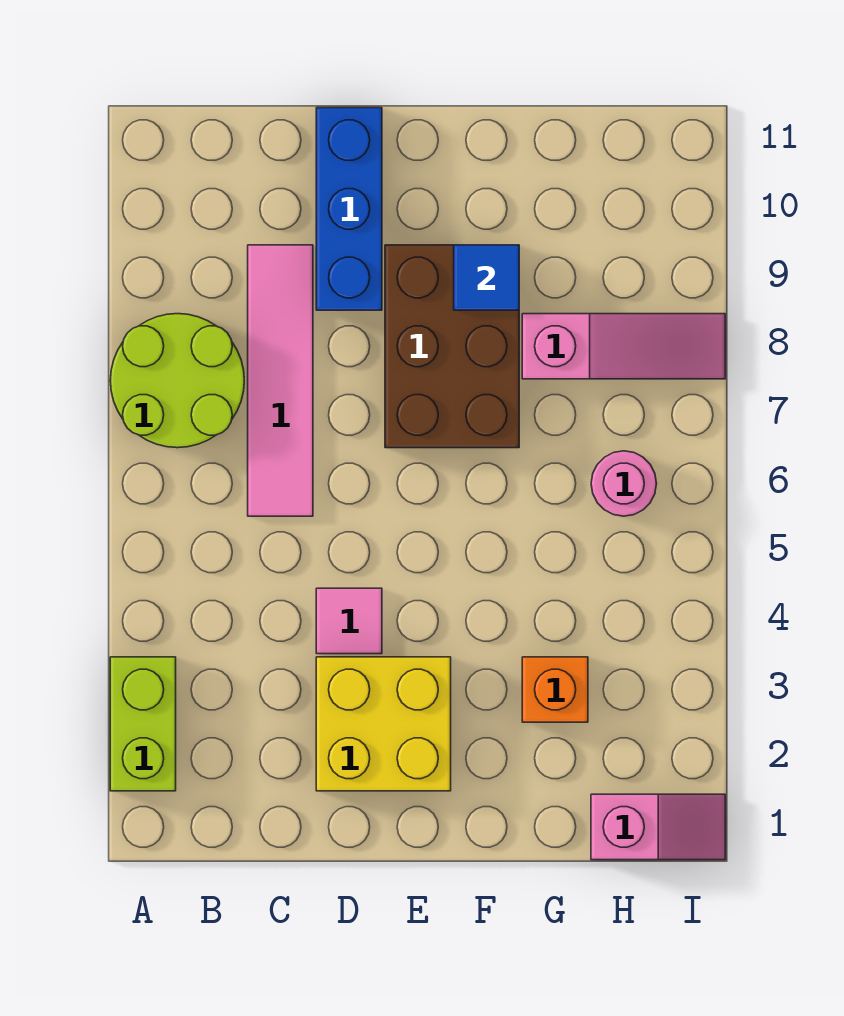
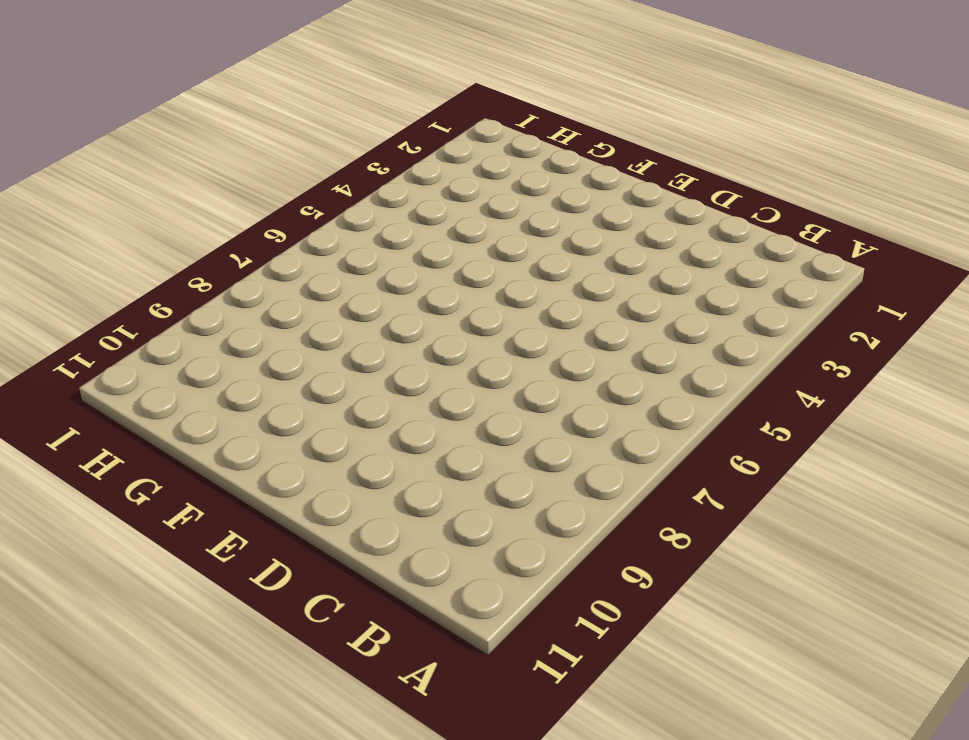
none -> lime 1x2 brick [110,657,176,791]
none -> lime 2x2 round brick [110,314,244,448]
none -> pink 1x4 tile [248,245,313,516]

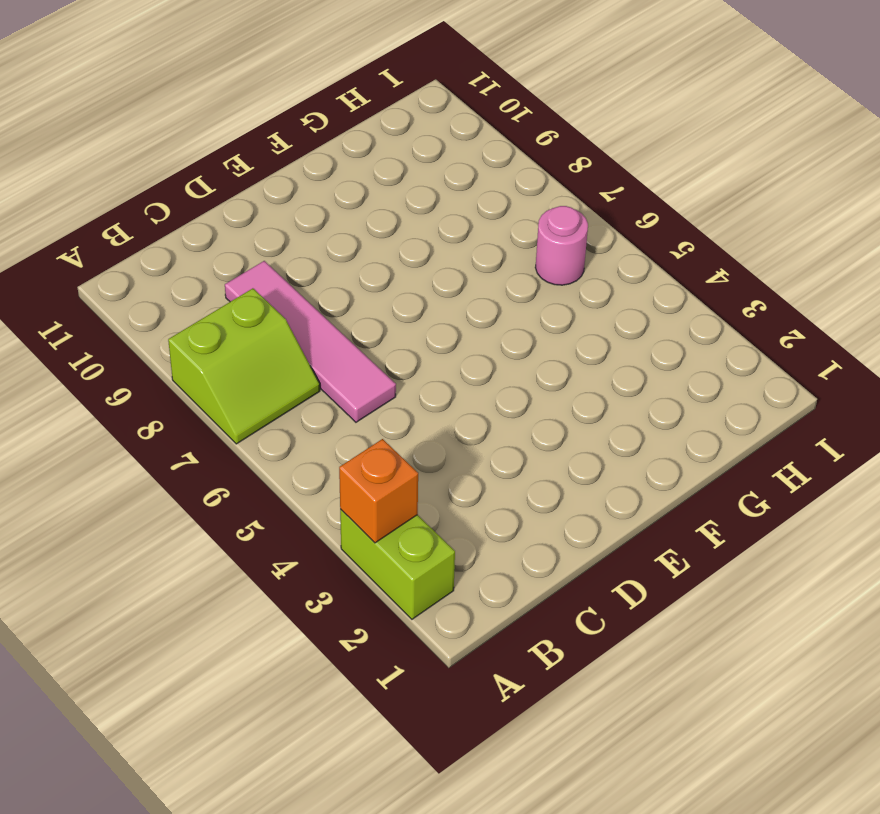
orange 1x1 brick [339,439,418,543] -> orange 1x1 brick moved to [522,657,588,722]
lime 2x2 slope [168,288,320,444] -> lime 2x2 round brick [110,314,244,448]
none -> yellow 2x2 brick [316,657,451,791]
none -> pink 1x1 tile [316,588,382,654]
none -> blue 1x3 brick [316,108,382,310]

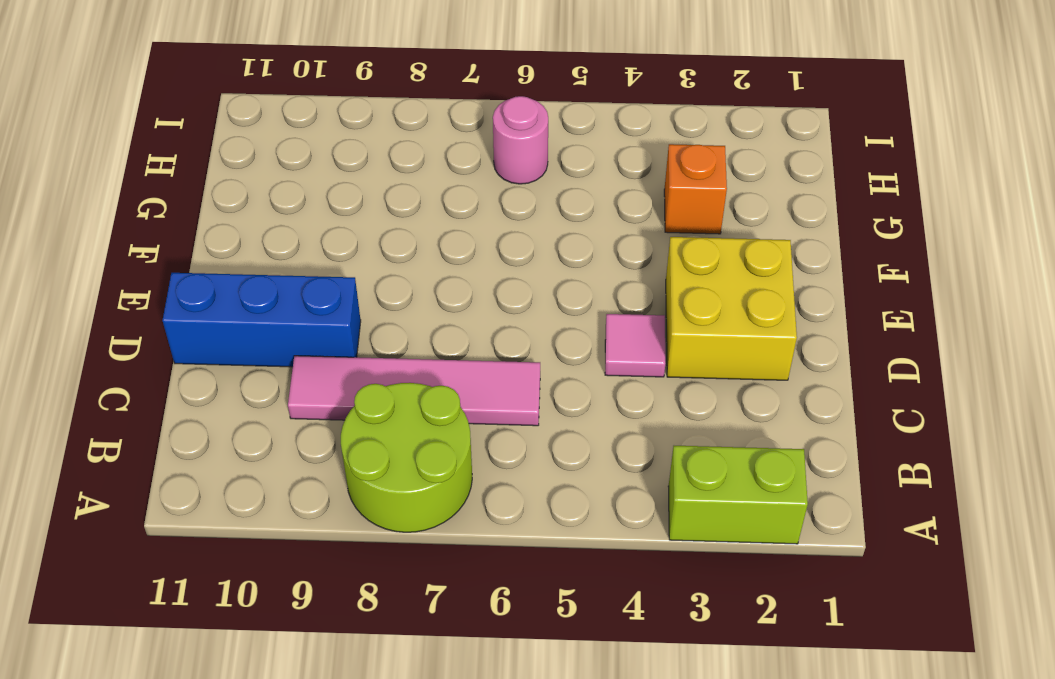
none -> brown 2x3 brick [385,245,519,448]
none -> pink 1x3 slope [522,314,725,379]
none -> pink 1x2 slope [591,794,725,860]

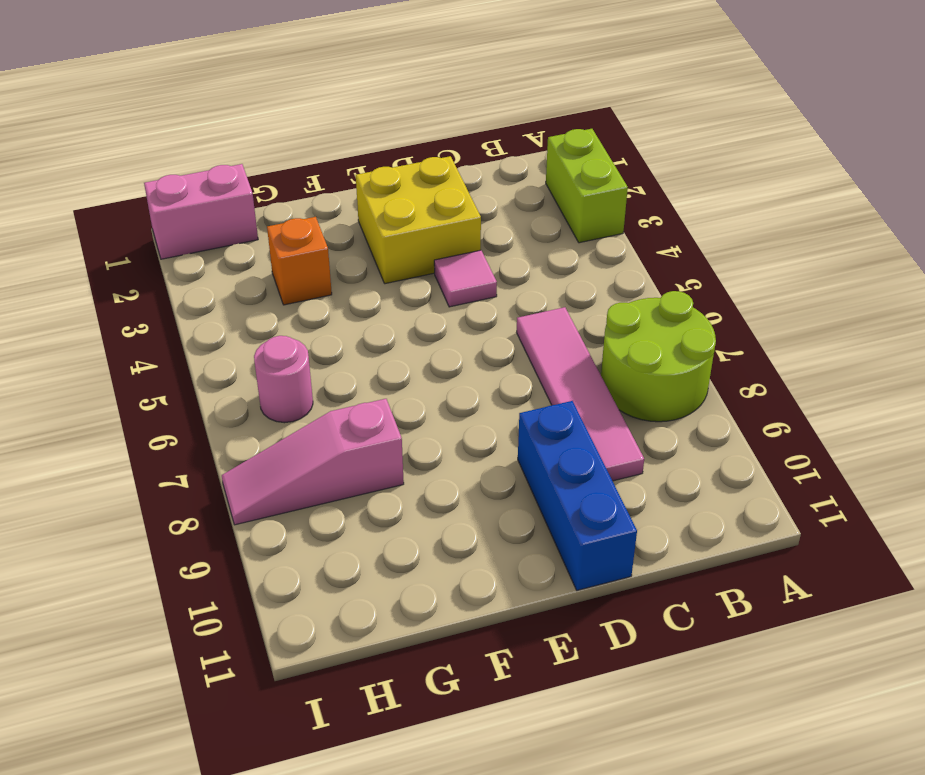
pink 1x2 brick [144,164,258,259] -> pink 1x2 slope [591,794,725,860]
none -> brown 2x3 brick [385,245,519,448]
none -> blue 1x1 tile [454,245,519,310]

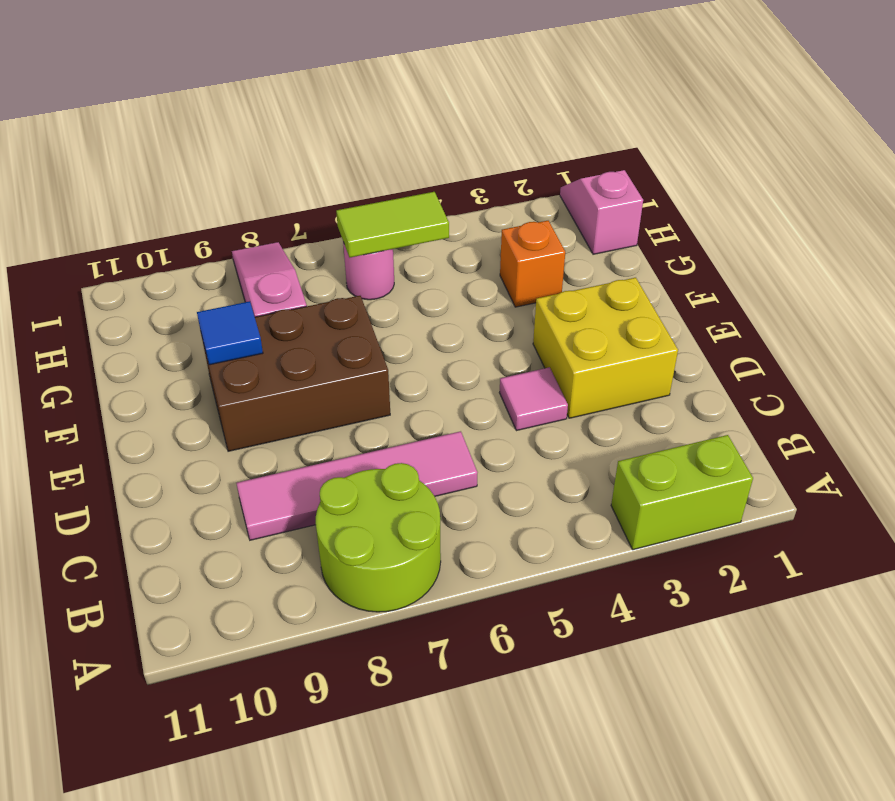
lime 1x2 tile [336,192,449,257] -> none
none -> blue 1x3 brick [316,108,382,310]

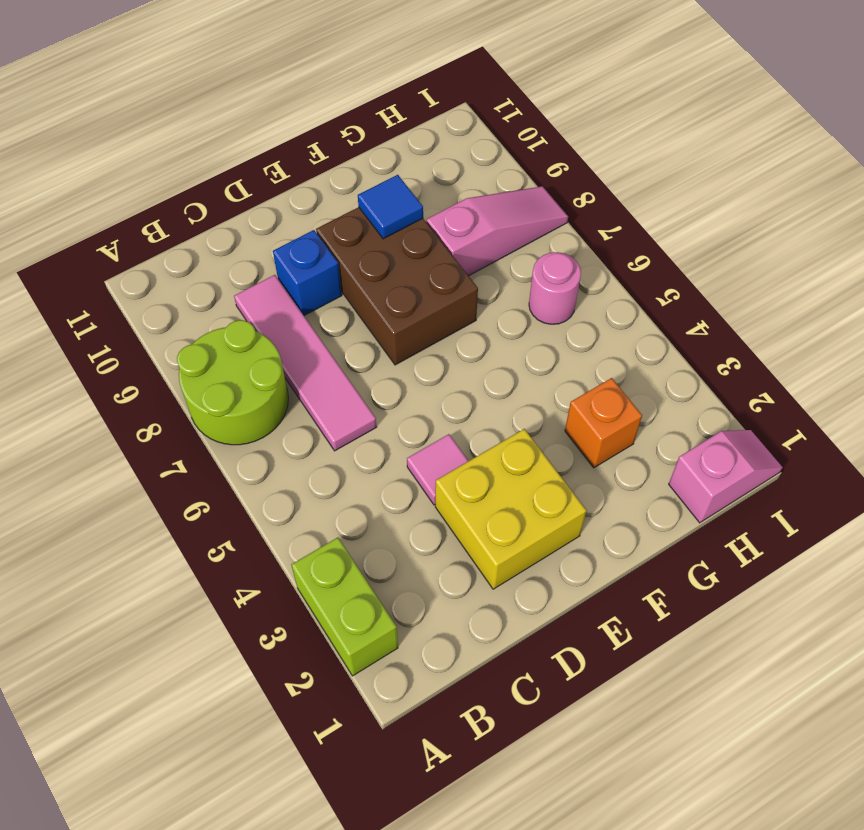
blue 1x1 brick [273,230,342,316] -> blue 1x3 brick [316,108,382,310]

